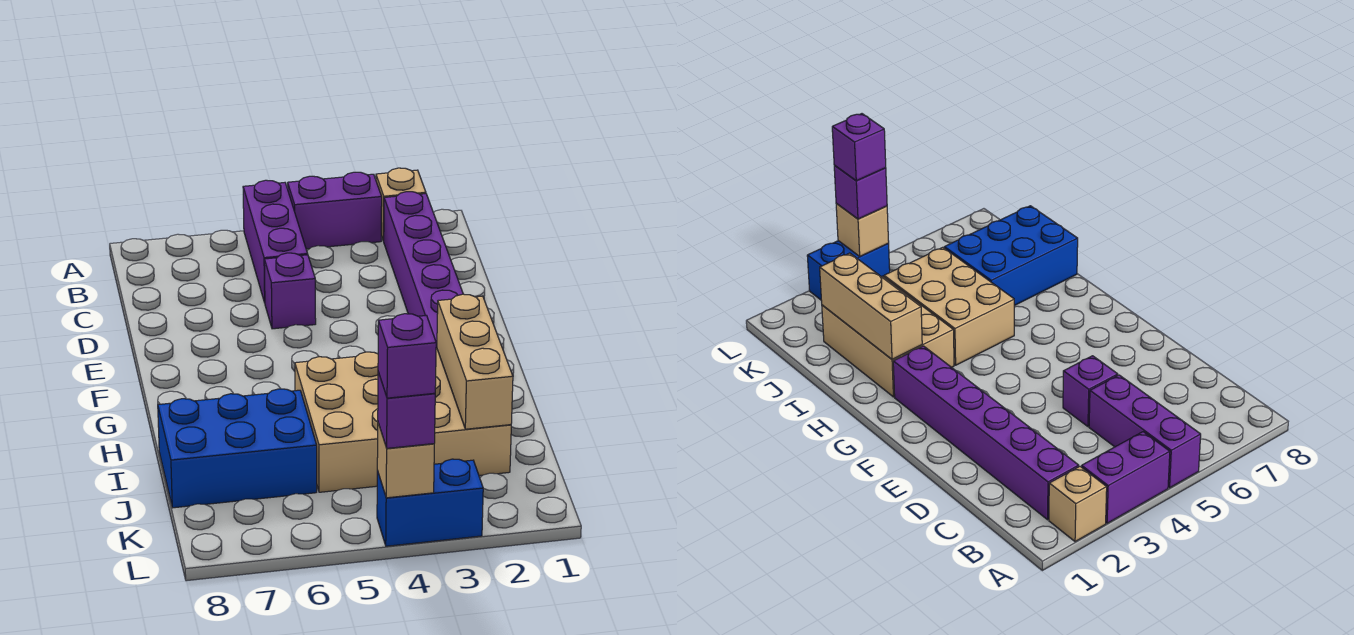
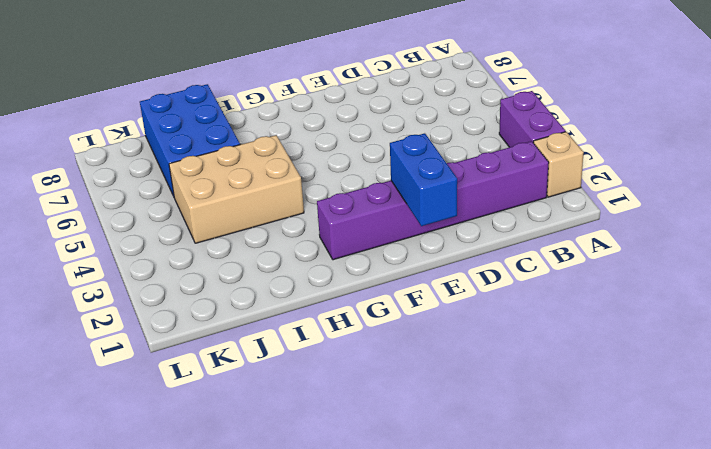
blue 1x2 brick [390,133,457,226] -> blue 1x2 brick moved to [377,459,483,546]
none -> purple 1x3 brick [243,180,308,303]
none -> purple 1x1 brick [264,253,316,329]
none -> tan 2x3 brick [434,348,511,476]

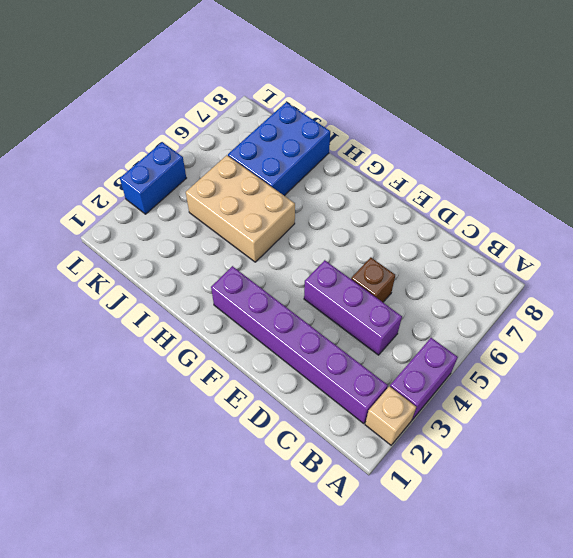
purple 1x3 brick [304,260,402,355] -> purple 1x3 brick moved to [243,180,308,303]
brown 1x1 brick [351,257,395,302] -> purple 1x1 brick [264,253,316,329]
none -> tan 2x3 brick [434,348,511,476]
none -> tan 1x3 brick [437,294,513,429]
none -> tan 1x1 brick [377,423,434,498]

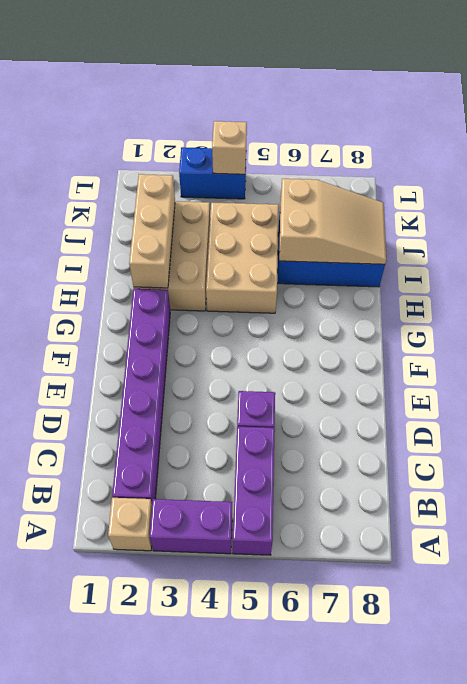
tan 2x3 slope [279,179,386,264] -> none
none -> purple 1x1 brick [378,372,435,448]
none -> purple 1x1 brick [378,314,436,398]

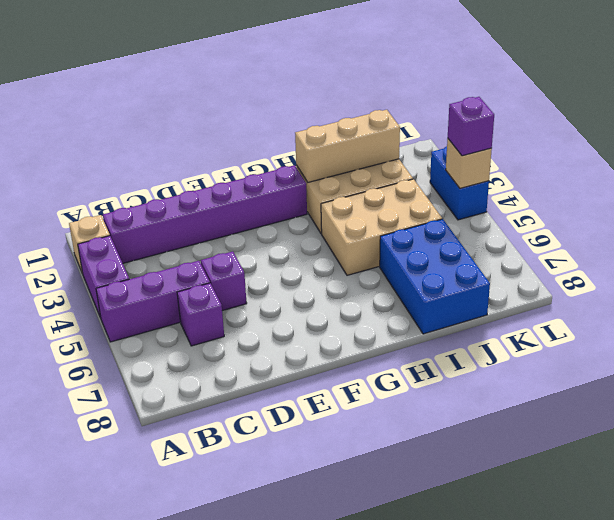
purple 1x1 brick [177,283,224,346] -> purple 1x1 brick moved to [378,314,436,398]

